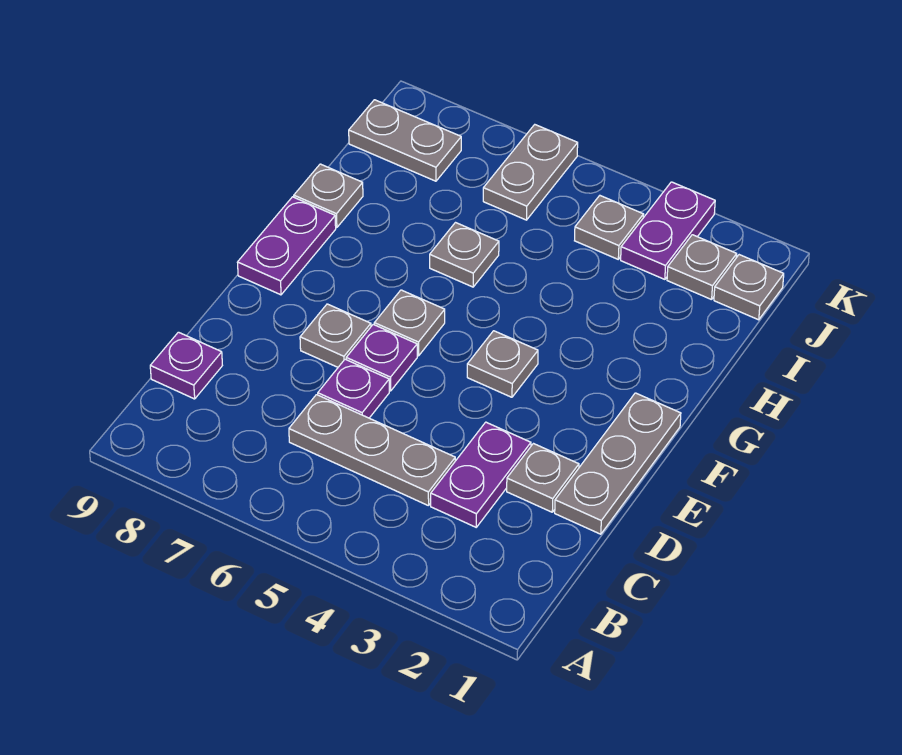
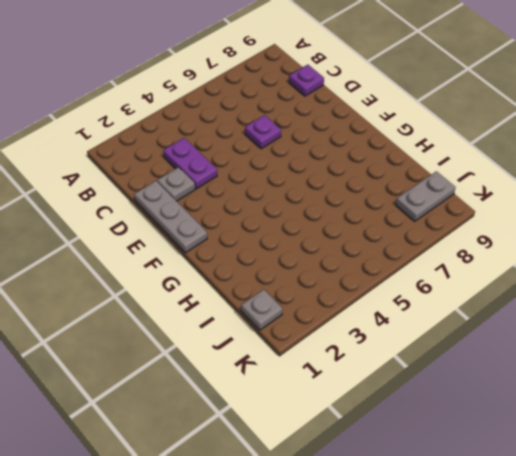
none -> grey 1x3 plate [289,395,455,506]
none -> purple 1x1 plate [346,324,417,391]
none -> grey 1x1 plate [300,304,371,367]

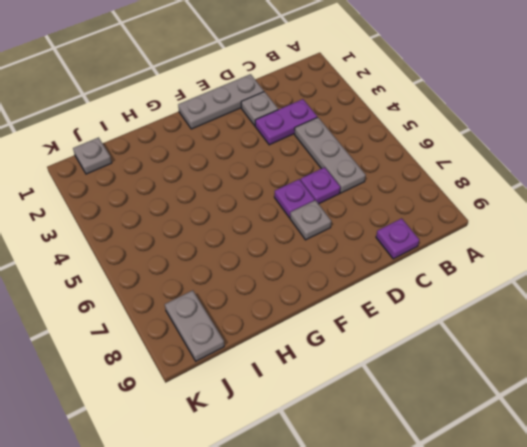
none -> grey 1x1 plate [467,331,538,397]
none -> grey 1x1 plate [374,290,445,356]
none -> purple 1x2 plate [237,197,336,295]

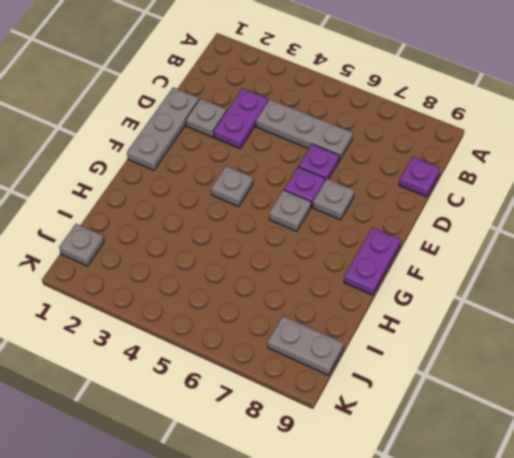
none -> grey 1x1 plate [430,223,499,287]
none -> grey 1x1 plate [294,164,363,228]
none -> grey 1x1 plate [667,235,737,300]

